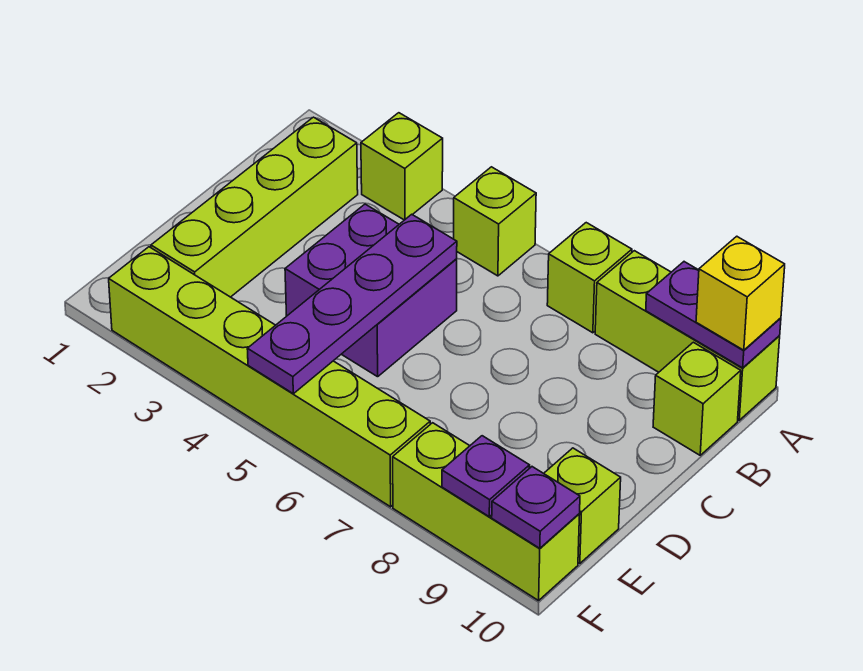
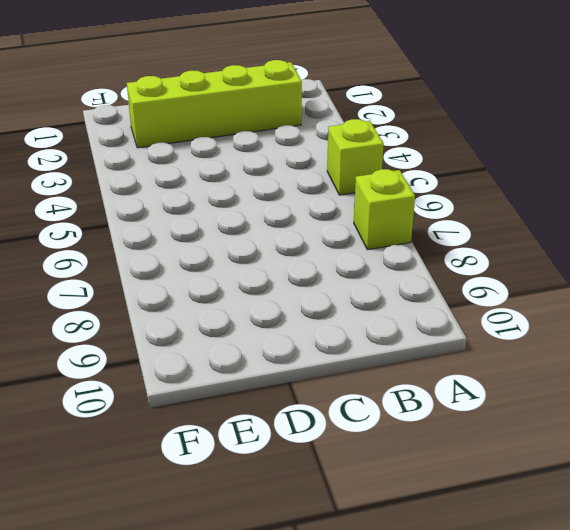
none -> lime 1x1 brick [361,113,443,220]
none -> lime 1x3 brick [595,251,780,420]
none -> lime 1x1 brick [653,342,741,455]

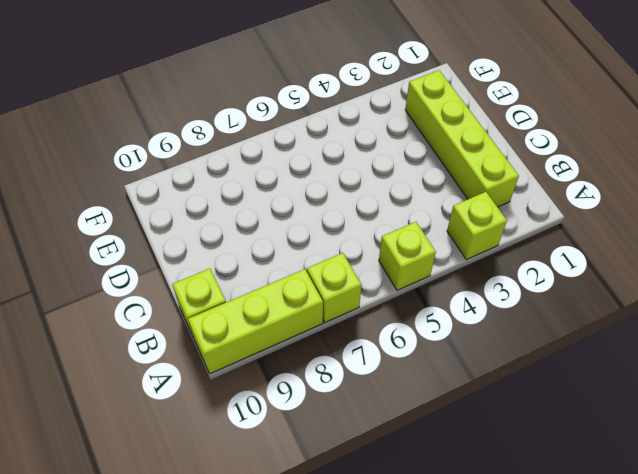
none -> purple 2x2 brick [285,204,457,377]
none -> lime 1x1 brick [544,448,621,564]
none -> lime 1x6 brick [109,247,430,507]

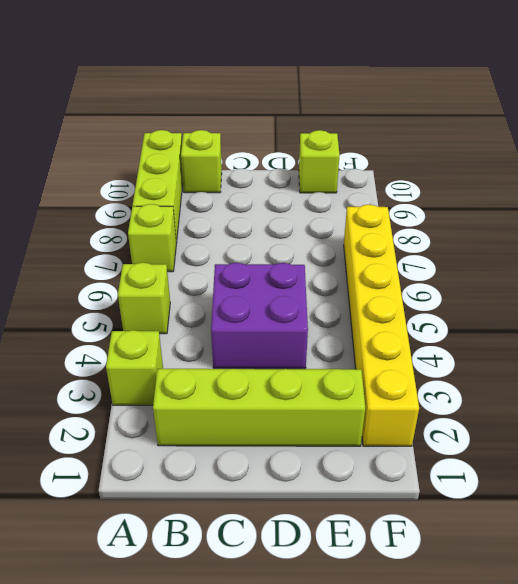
yellow 1x6 brick [344,204,419,446] -> lime 1x6 brick [109,247,430,507]
none -> lime 1x3 brick [393,423,580,601]
none -> purple 1x2 plate [646,262,781,368]
none -> purple 1x4 plate [247,214,457,394]

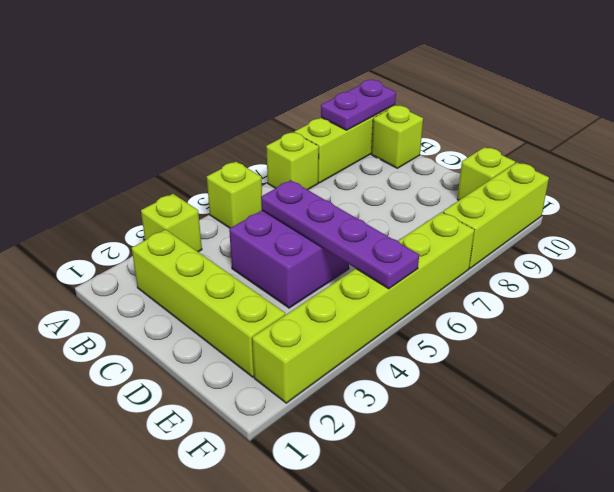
none -> purple 1x1 plate [442,436,530,517]
none -> purple 1x1 plate [492,467,580,548]
none -> yellow 1x1 brick [696,236,785,350]

